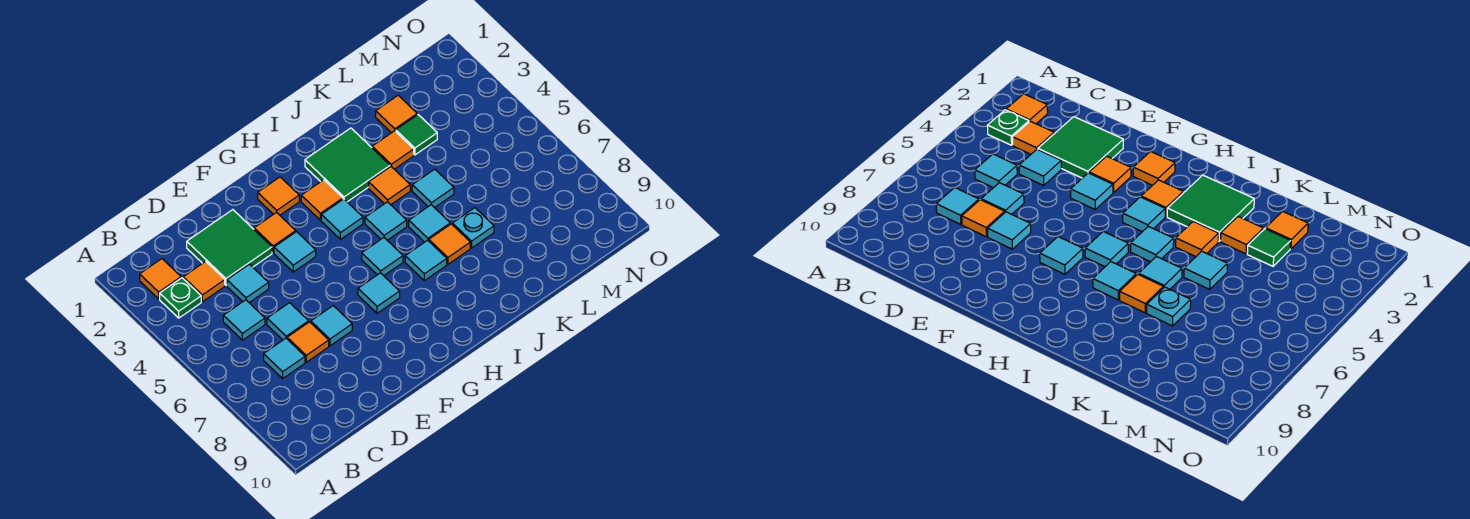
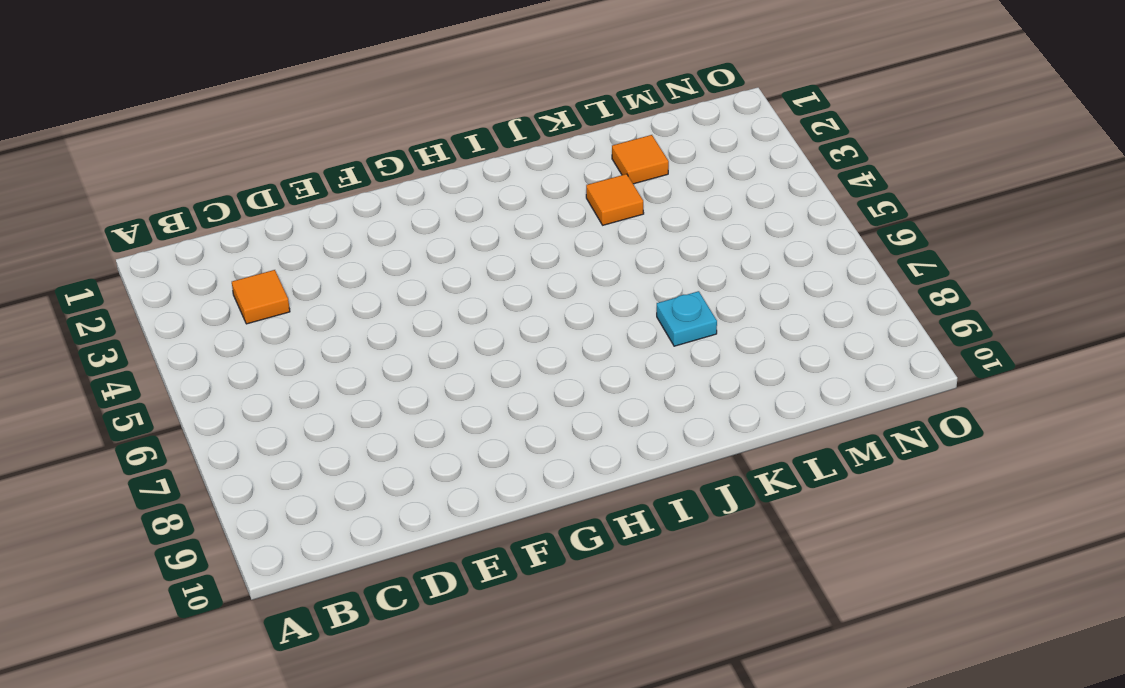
none -> orange 1x1 tile [140,259,181,299]
none -> green 1x1 plate [160,278,201,318]
none -> cyan 1x1 tile [223,300,265,340]

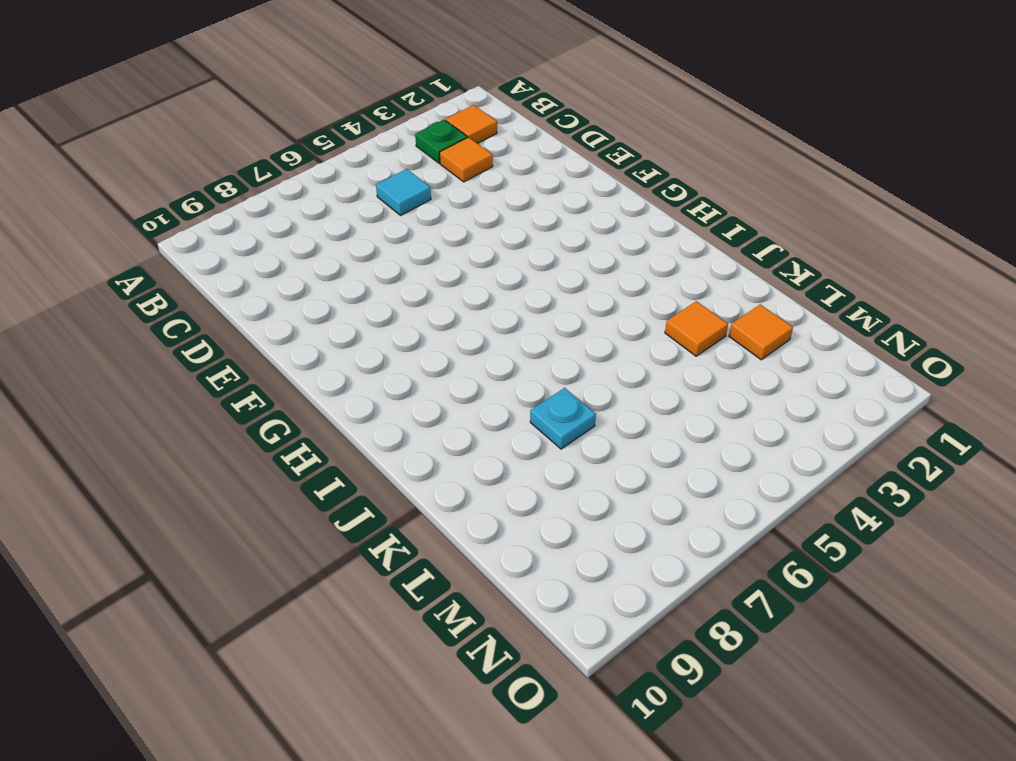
none -> cyan 1x1 tile [264,338,305,378]
none -> green 2x2 tile [187,210,272,285]
none -> cyan 1x1 tile [227,264,269,303]

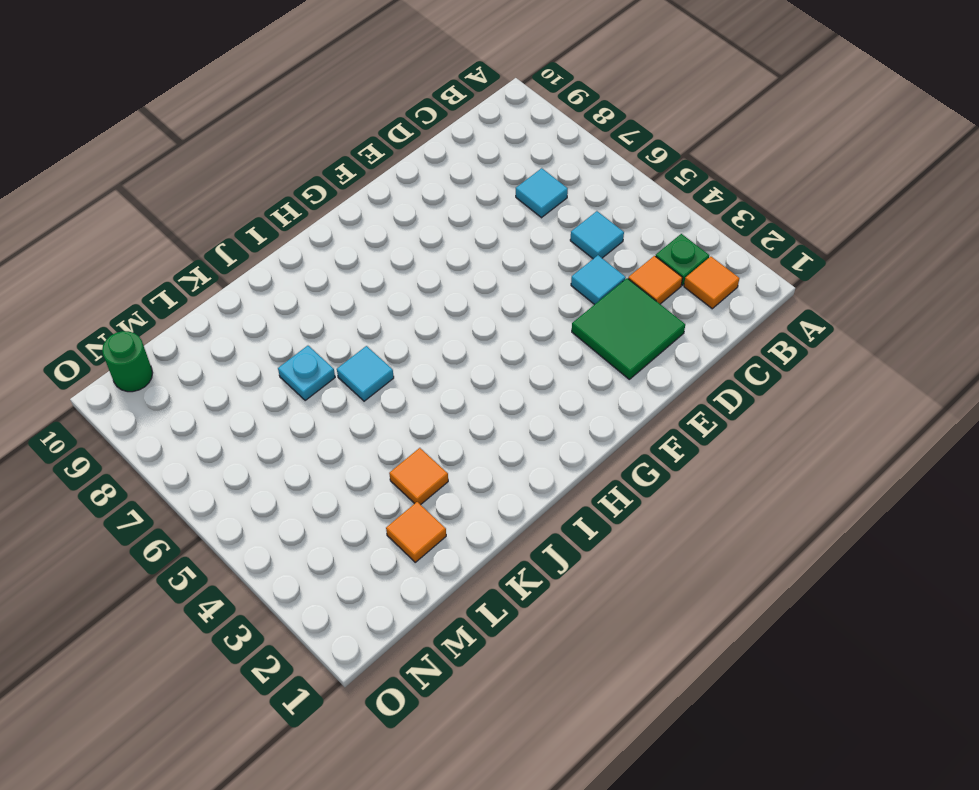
green 1x1 round brick [102,331,153,392] -> none
none -> cyan 1x1 tile [267,303,309,340]
none -> orange 1x1 tile [287,322,329,362]
none -> cyan 1x1 tile [311,306,352,346]

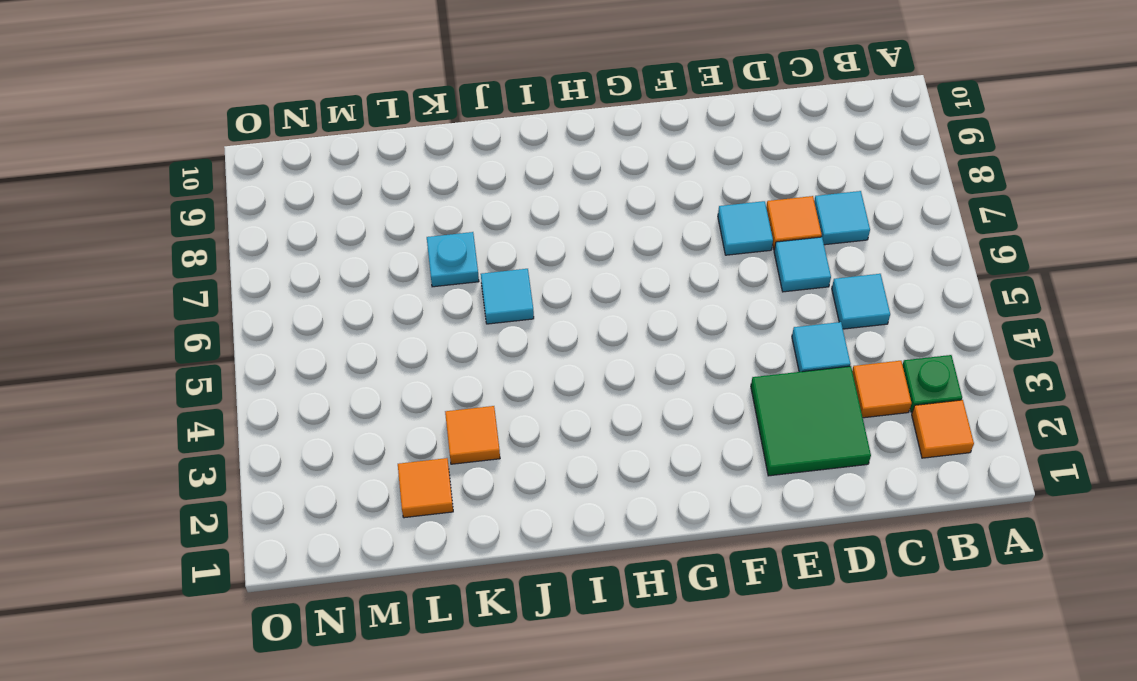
none -> orange 1x1 tile [254,212,296,253]
none -> cyan 1x1 tile [274,232,316,272]
none -> orange 1x1 tile [258,177,299,215]

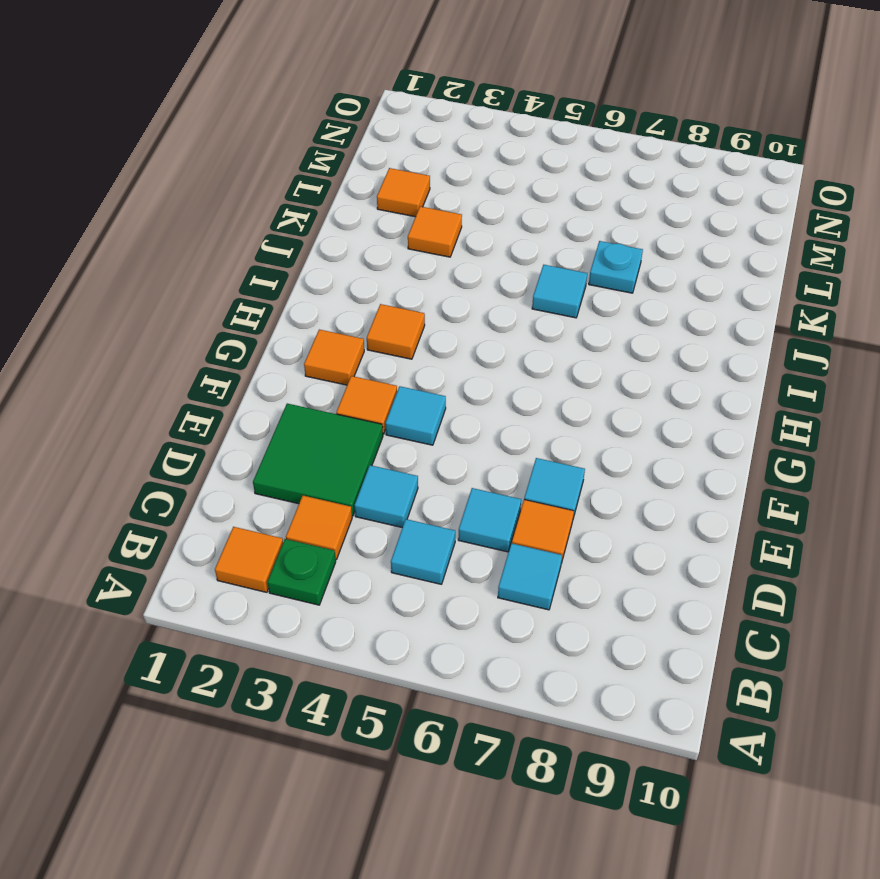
none -> cyan 1x1 tile [358,273,400,313]
none -> cyan 1x1 tile [321,199,363,239]
none -> cyan 1x1 tile [362,238,403,276]

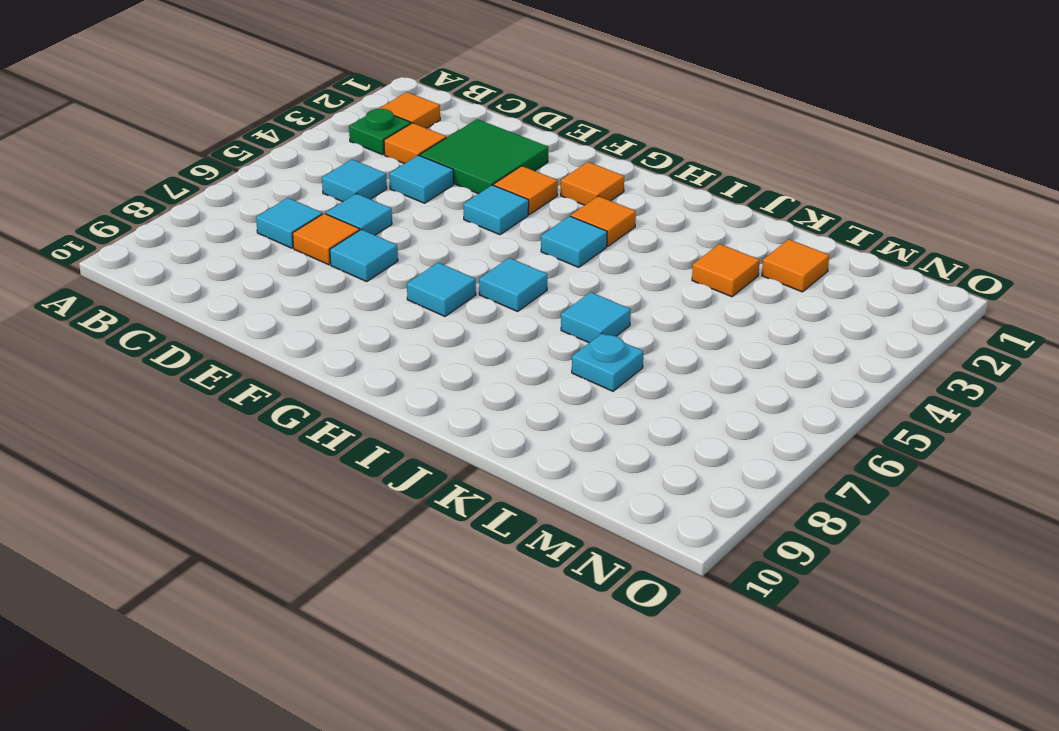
none -> green 2x2 tile [305,128,390,202]
none -> cyan 1x1 tile [365,202,407,240]
none -> cyan 1x1 tile [405,240,447,281]

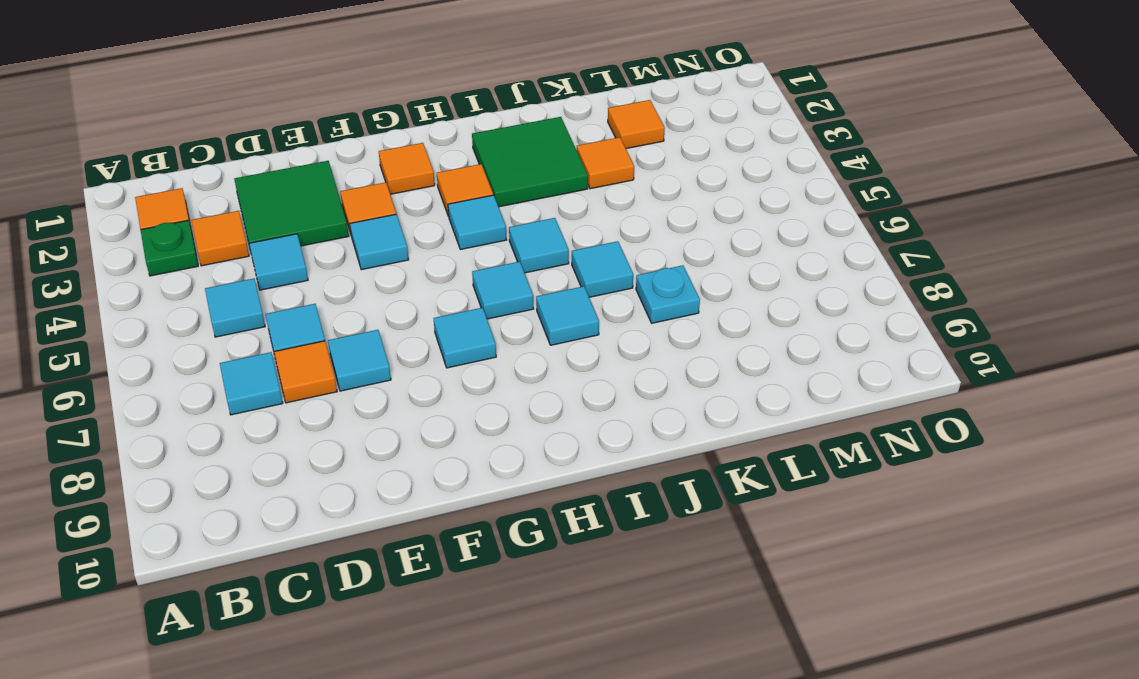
none -> orange 1x1 tile [369,167,410,205]
none -> orange 1x1 tile [429,224,470,264]
none -> cyan 1x1 tile [412,169,454,208]

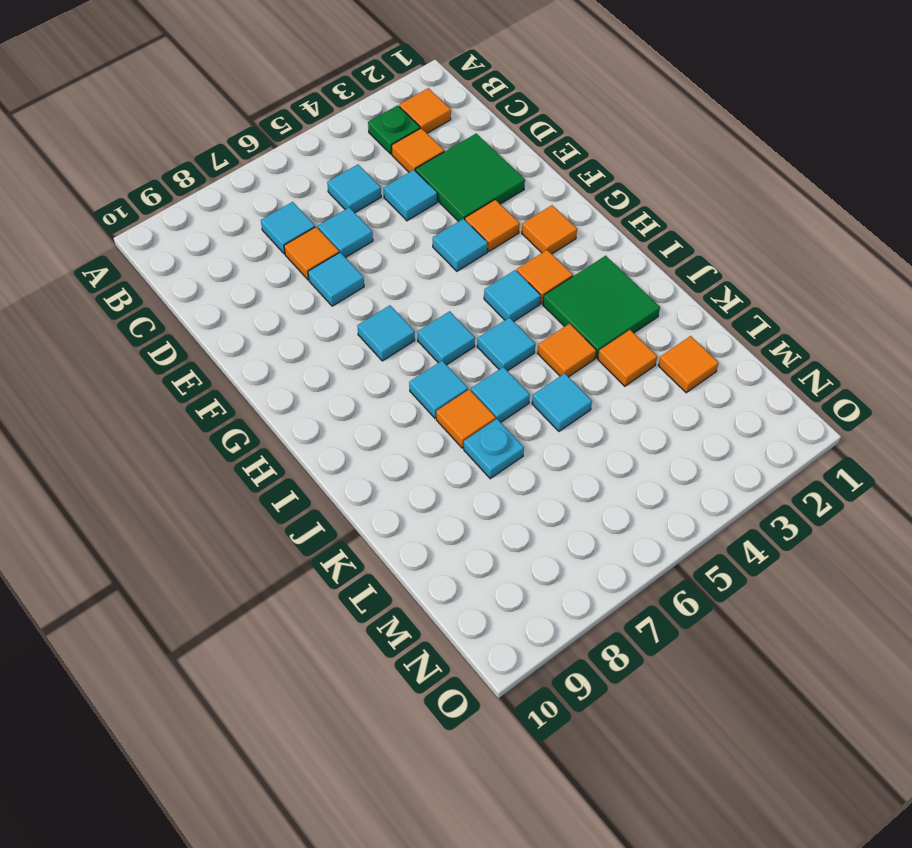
none -> green 1x1 tile [396,115,437,155]

